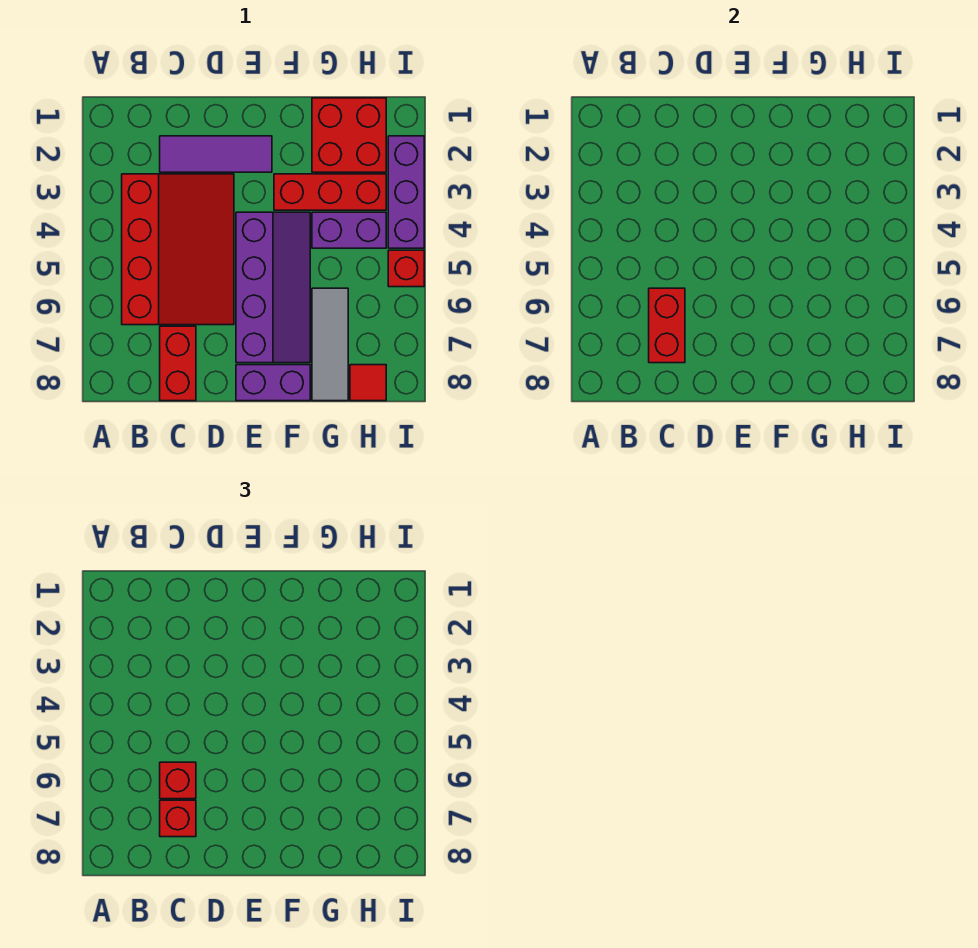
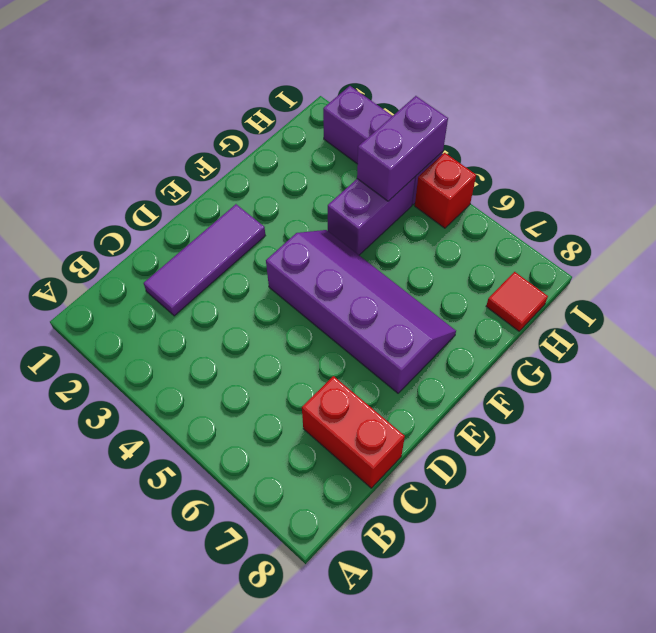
purple 1x2 brick [357,96,448,201] -> purple 1x2 brick moved to [236,365,310,401]
none -> red 3x4 slope [122,174,234,325]
none -> red 1x3 brick [274,174,386,210]
none -> red 2x2 brick [312,98,386,172]

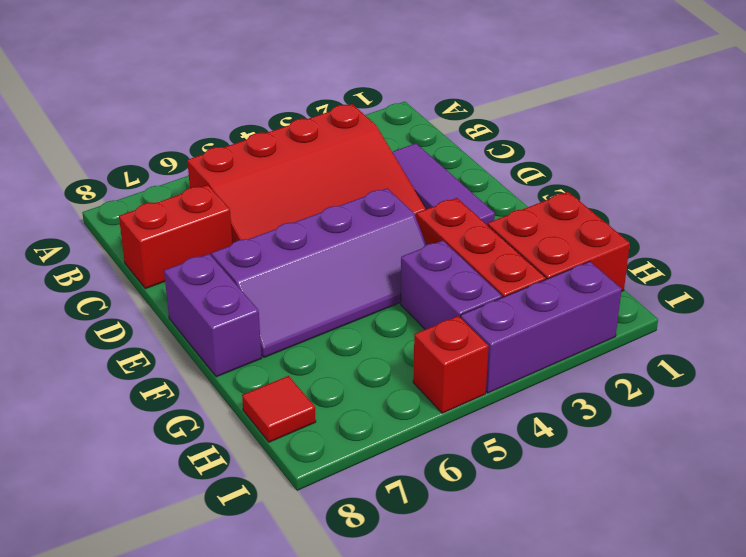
none -> grey 1x3 tile [312,288,348,401]
none -> red 1x2 brick [649,288,685,363]
none -> red 1x1 brick [160,762,196,799]

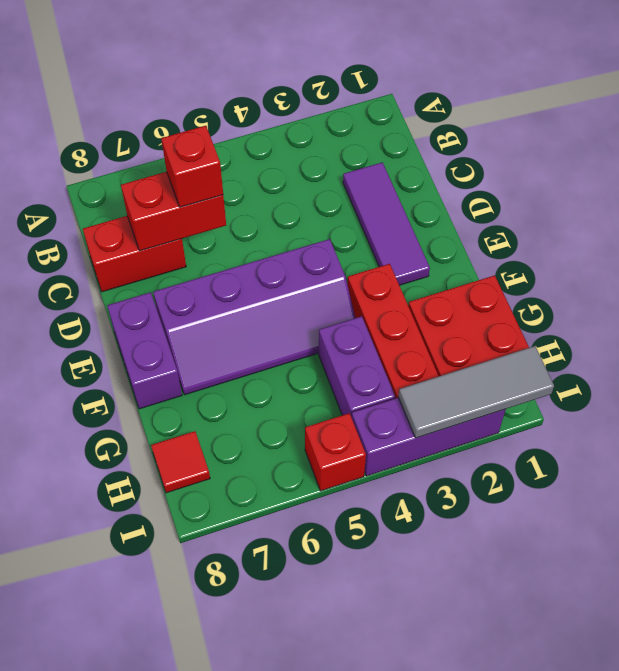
grey 1x3 tile [398,346,554,438] -> grey 1x3 tile moved to [312,288,348,401]
none -> red 3x4 slope [122,174,234,325]
none -> red 1x1 brick [160,800,196,837]

